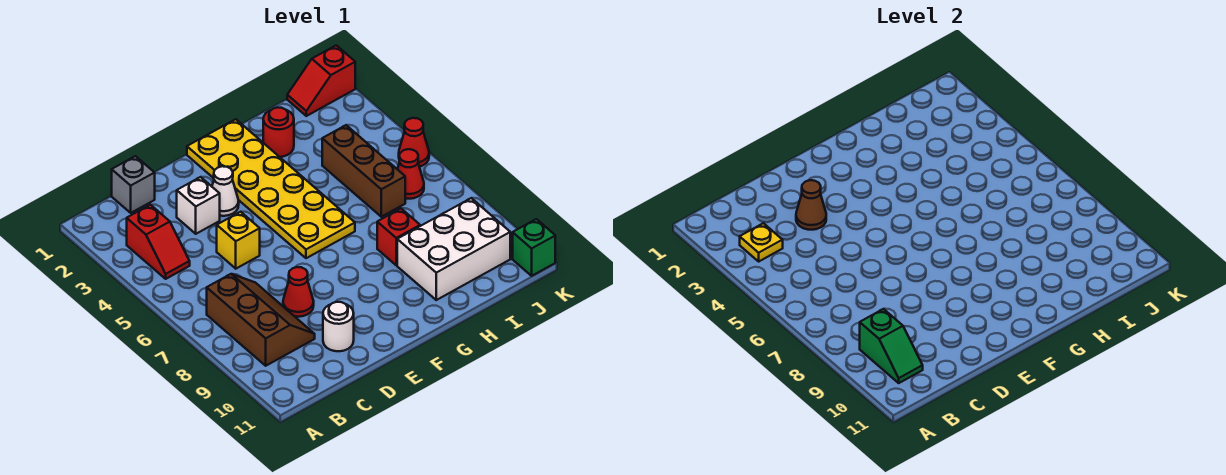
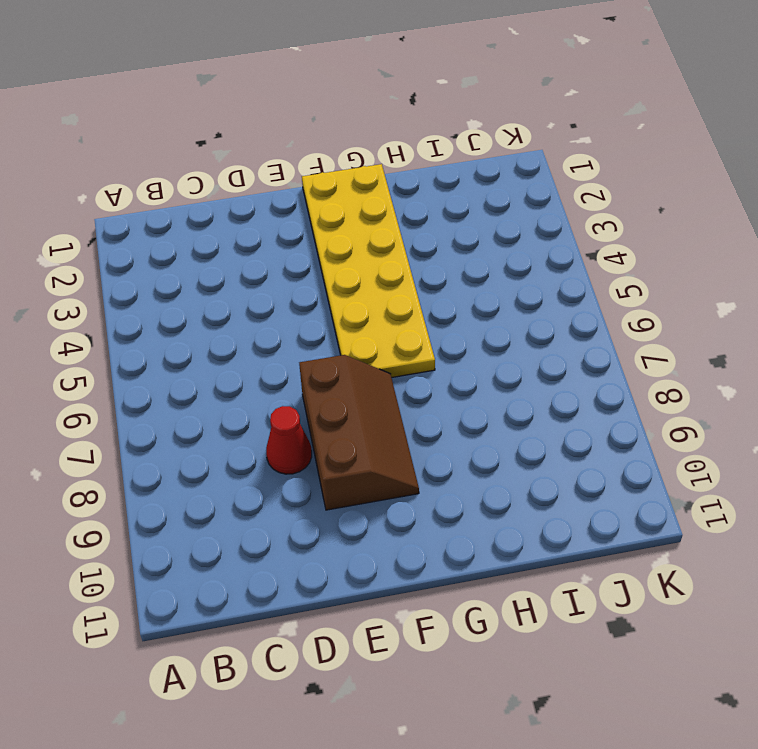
brown 2x3 slope [299,355,419,510] -> brown 2x3 slope moved to [207,274,315,366]
none -> red 1x2 slope [127,205,190,279]
none -> grey 1x1 brick [112,156,155,213]
none -> white 1x1 brick [177,177,220,234]

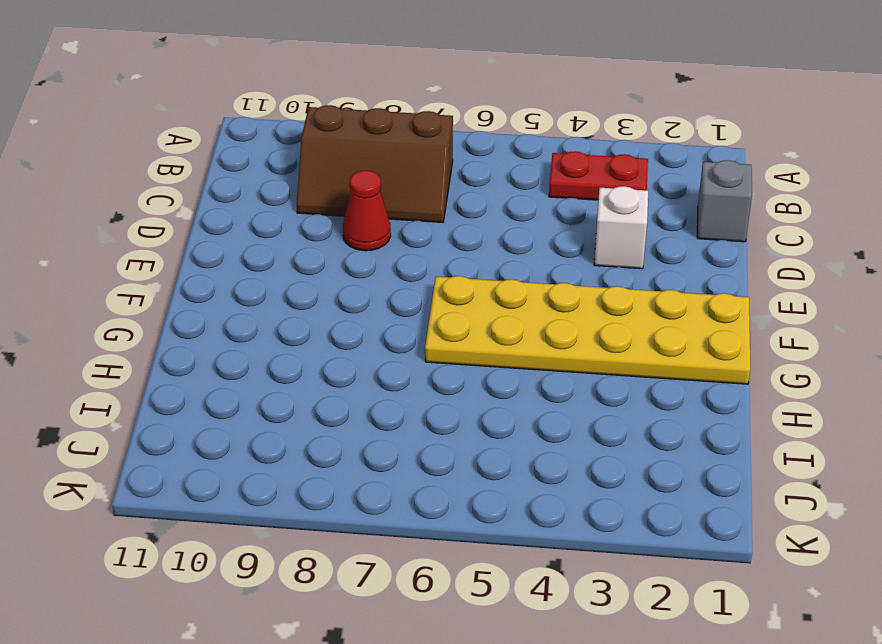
red 1x2 plate [549,151,648,200] -> red 1x2 slope [127,205,190,279]
none -> yellow 1x1 brick [217,212,260,269]
none -> white 1x1 round brick [323,302,354,351]
none -> white 1x1 cone [212,166,239,216]

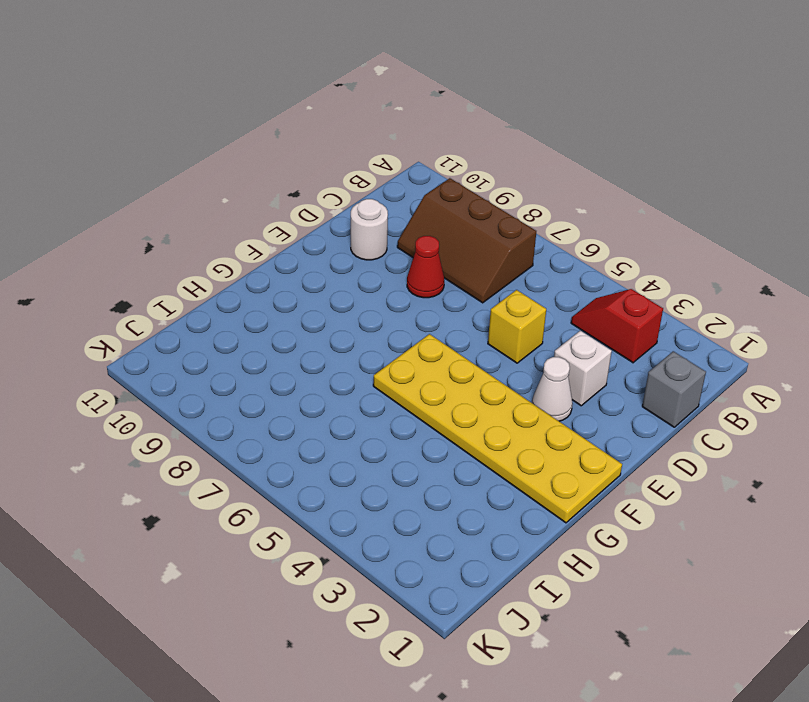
none -> red 1x1 round brick [263,107,294,157]
none -> red 1x1 brick [377,209,420,265]
none -> white 2x3 brick [397,198,510,300]

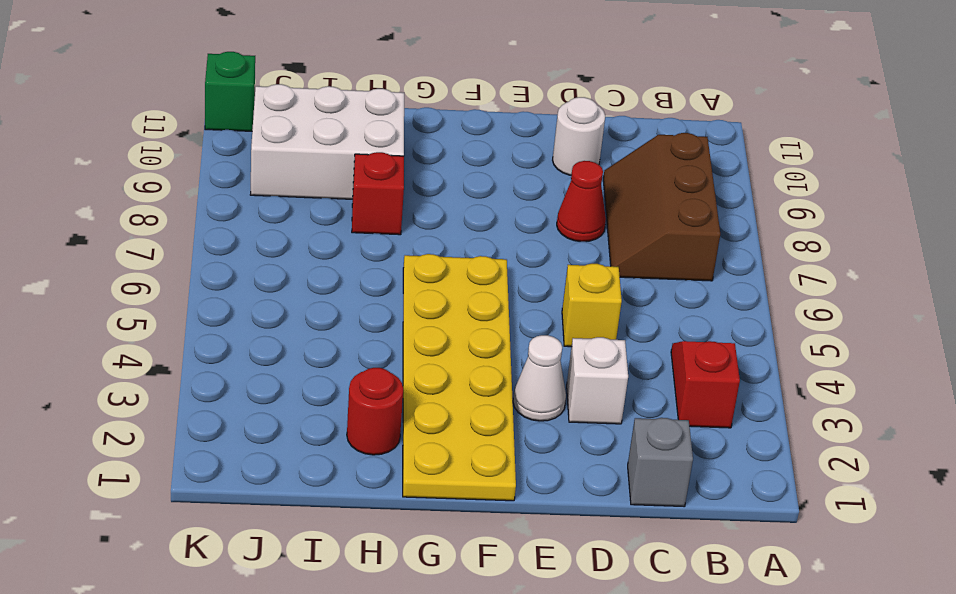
none -> brown 1x3 brick [322,125,405,217]
none -> red 1x2 slope [287,45,355,116]
none -> red 1x1 cone [397,149,424,199]

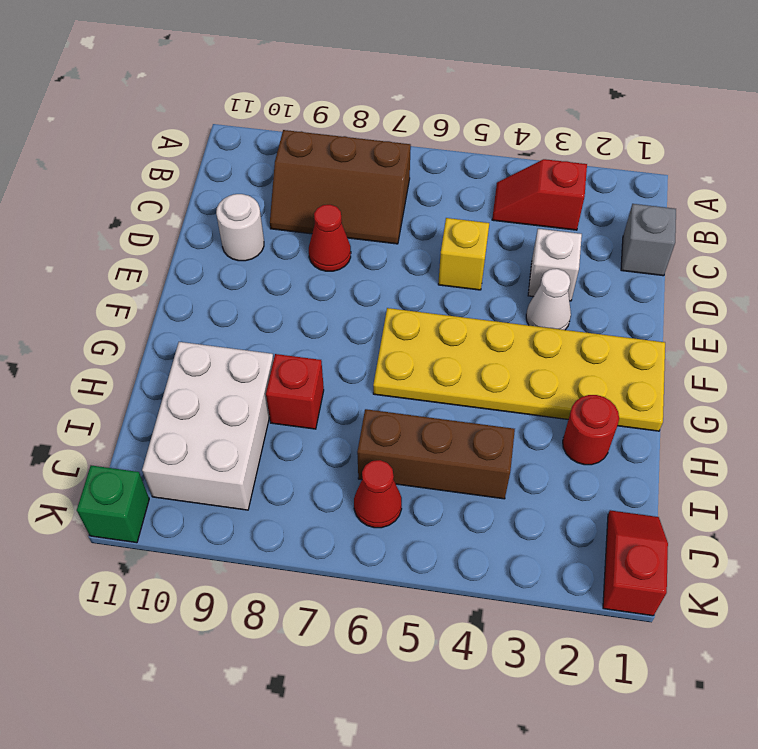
none -> red 1x1 cone [399,118,429,167]
none -> yellow 1x1 plate [740,223,783,261]
none -> green 1x2 slope [860,309,923,383]

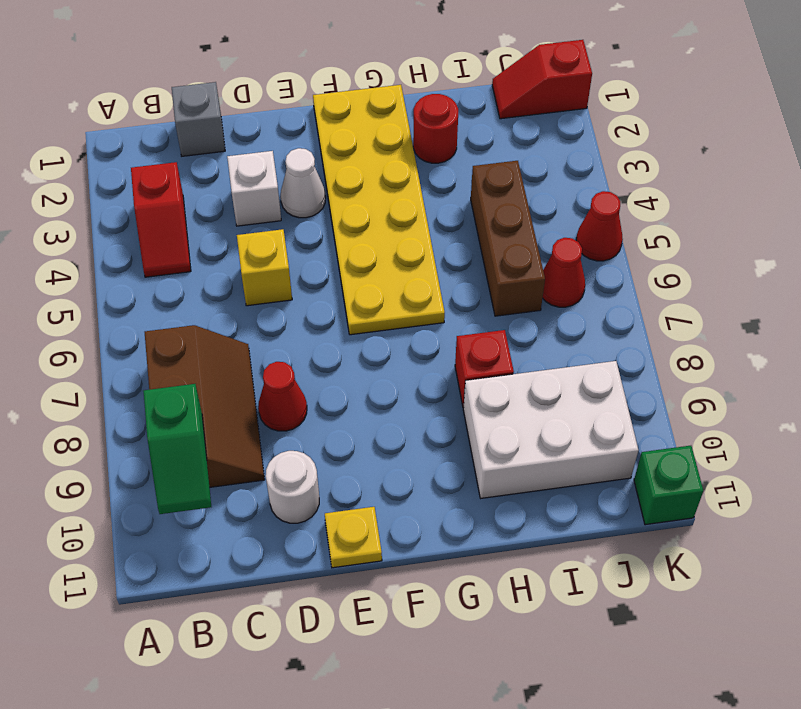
yellow 1x1 plate [325,507,382,568] -> yellow 1x1 plate moved to [740,223,783,261]
none -> brown 1x1 cone [796,180,826,230]

